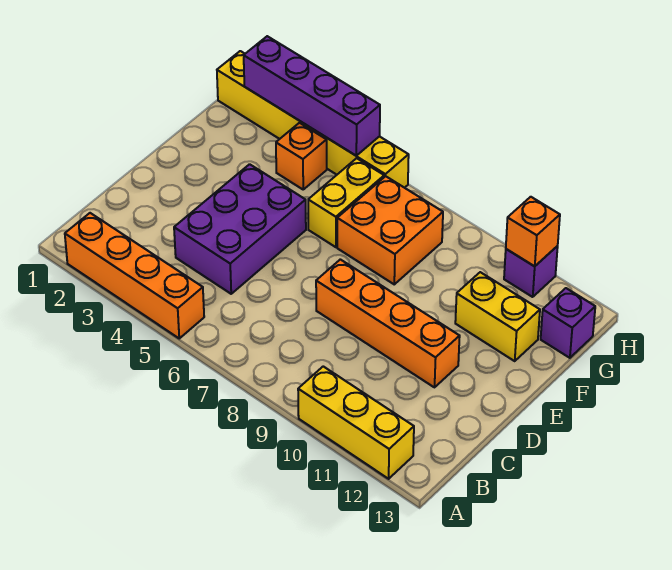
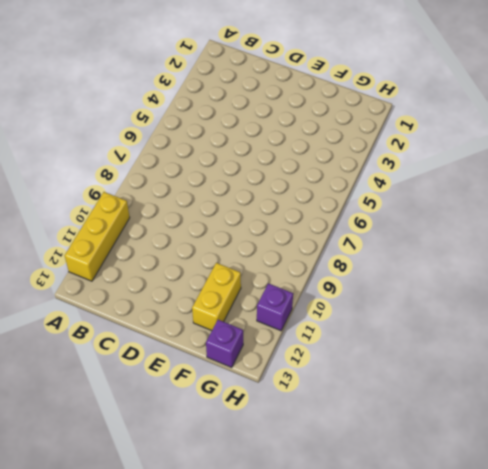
none -> orange 1x4 brick [65,213,204,338]
none -> purple 2x3 brick [174,164,306,294]
none -> orange 1x4 brick [316,259,460,387]

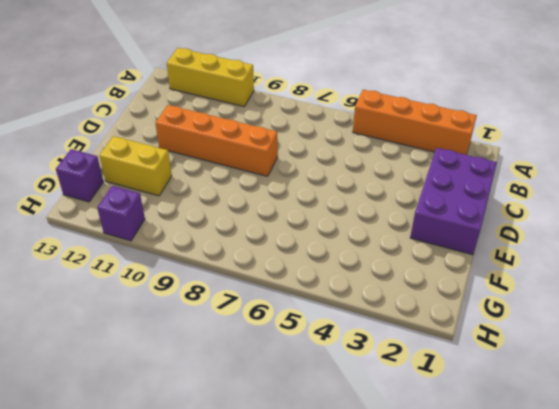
purple 2x3 brick [410,148,497,255] -> purple 2x3 brick moved to [174,164,306,294]
none -> yellow 1x2 brick [308,158,384,247]
none -> orange 2x2 brick [337,176,443,284]
none -> orange 1x1 brick [276,123,327,189]

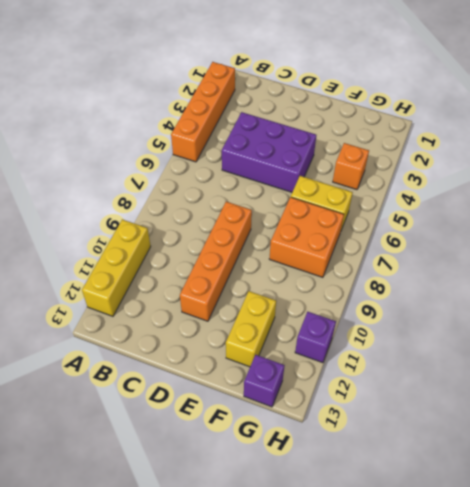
none -> yellow 1x6 brick [217,51,409,188]
none -> purple 1x4 brick [244,36,380,156]
none -> orange 1x1 brick [506,197,560,266]

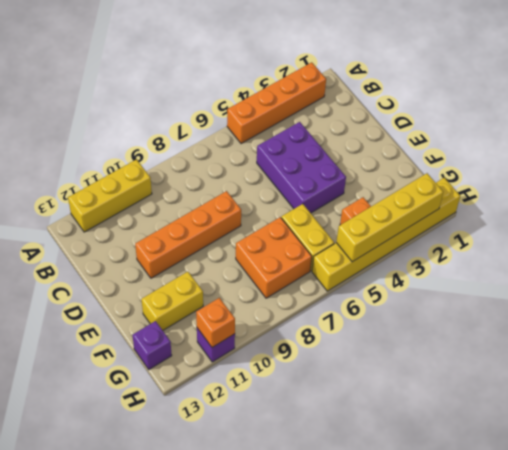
yellow 1x4 brick [336,173,443,262] -> purple 1x4 brick [244,36,380,156]

